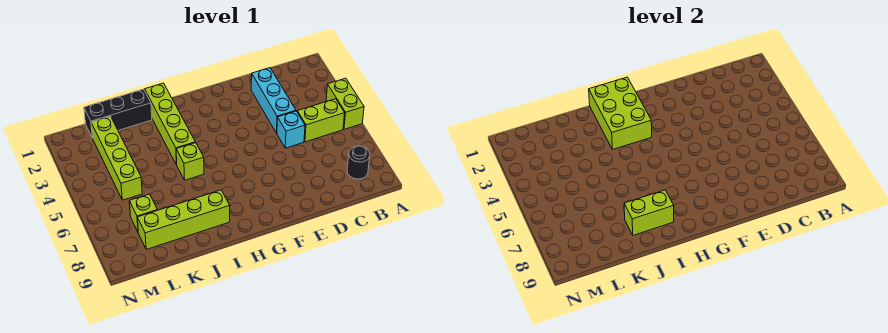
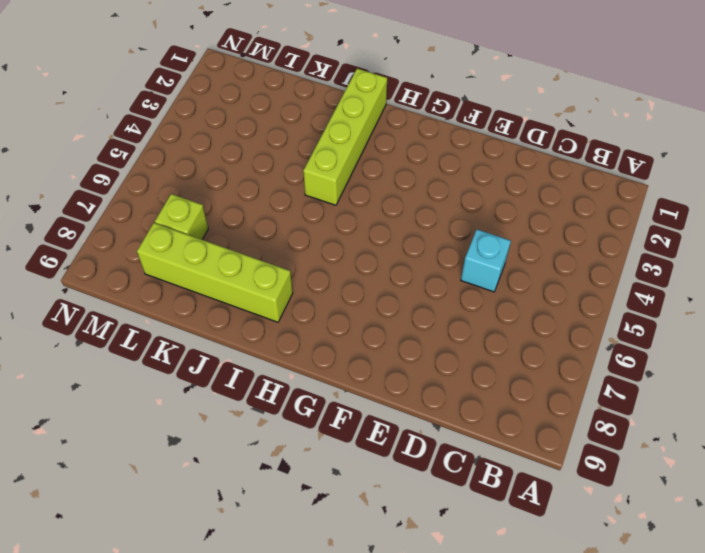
none -> lime 1x2 brick [326,78,364,129]
none -> lime 1x2 brick [297,99,345,142]
none -> black 1x1 round brick [347,146,370,179]

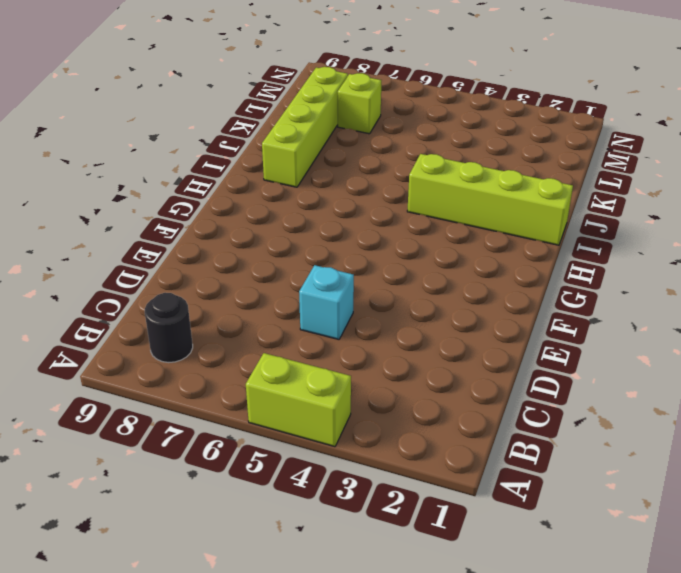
none -> lime 1x2 brick [297,99,345,142]
none -> cyan 1x3 brick [251,68,296,133]
none -> lime 1x1 brick [176,143,204,180]

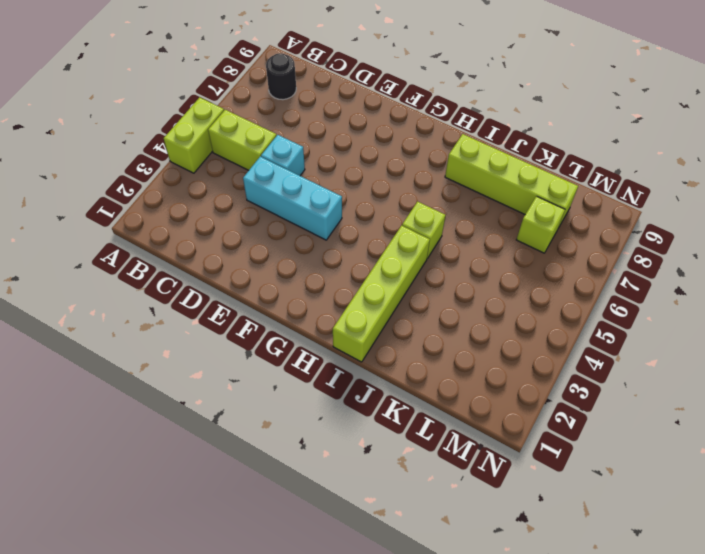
cyan 1x3 brick [243,157,342,240] -> cyan 1x3 brick turned to [251,68,296,133]
none -> black 1x3 brick [84,89,152,138]
none -> lime 1x4 brick [91,116,142,200]
none -> lime 2x3 brick [589,77,652,149]

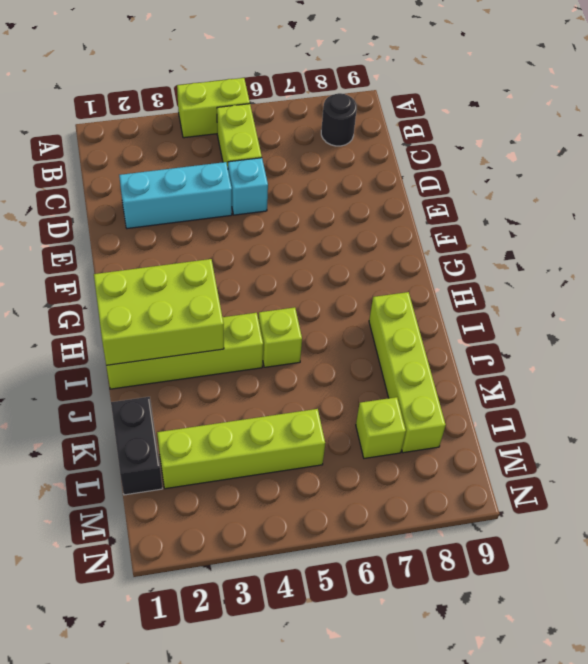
black 1x2 brick [111,397,162,495] -> black 1x3 brick [84,89,152,138]
none -> lime 1x2 brick [624,190,674,235]

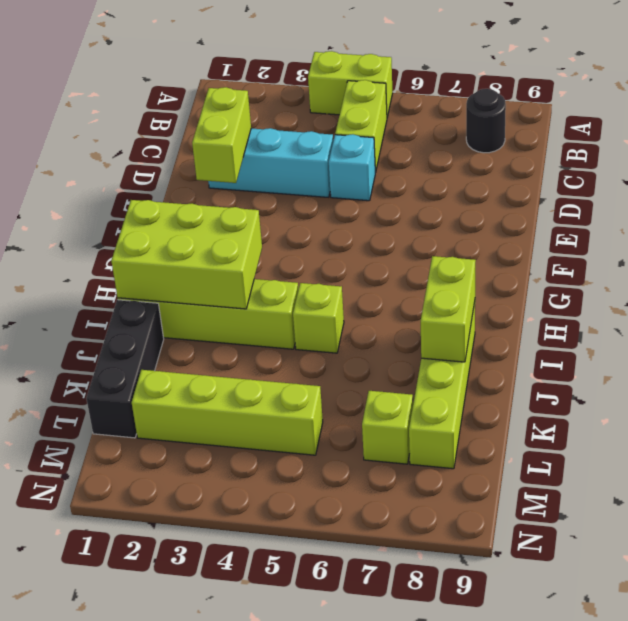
lime 1x2 brick [192,87,251,183] -> none

